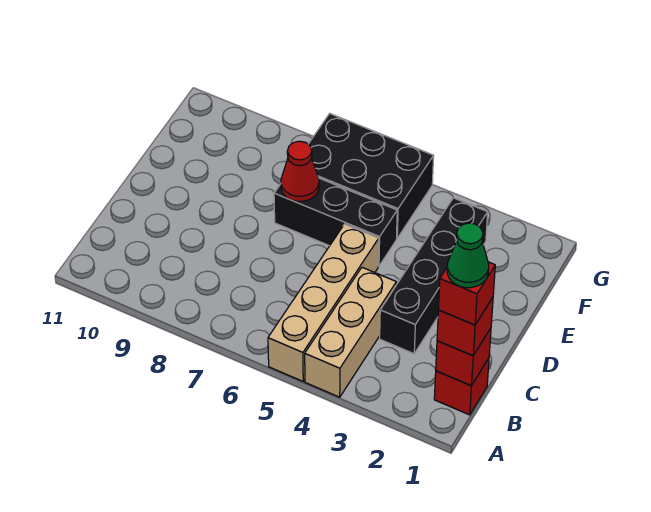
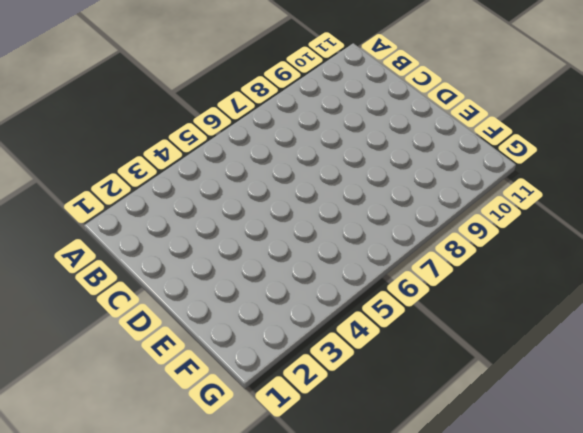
none -> tan 1x3 brick [305,267,396,397]
none -> tan 1x4 brick [268,224,379,381]

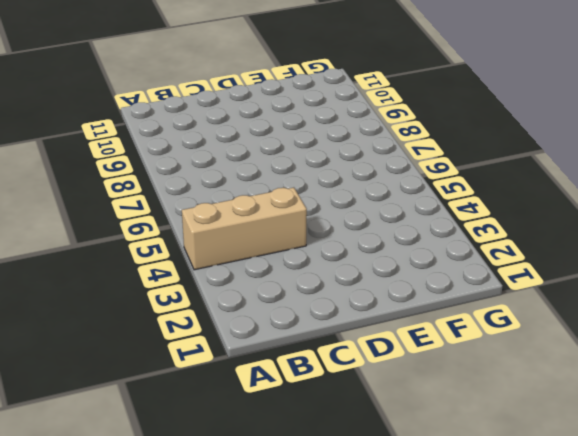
none -> tan 1x4 brick [268,224,379,381]
none -> red 1x1 brick [434,358,489,415]

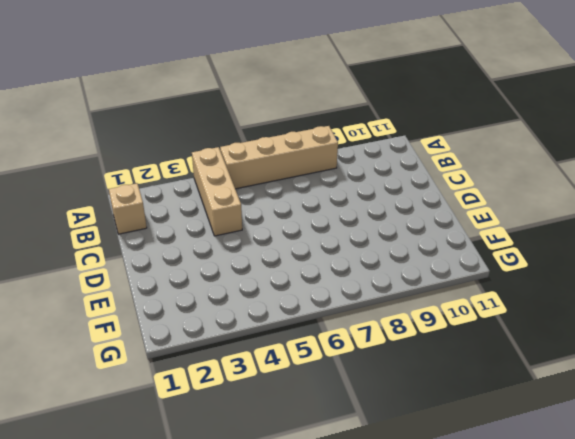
tan 1x4 brick [220,126,338,189] -> tan 1x4 brick turned to [268,224,379,381]
tan 1x1 brick [109,183,147,234] -> red 1x1 brick [434,358,489,415]
none -> black 1x4 brick [380,198,488,354]
none -> black 1x3 brick [274,178,397,266]

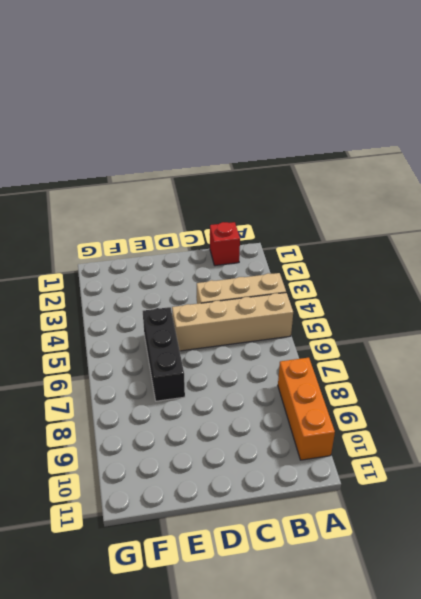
orange 1x3 brick [278,358,335,460] -> none
none -> black 1x4 brick [380,198,488,354]
none -> black 2x3 brick [309,114,434,238]

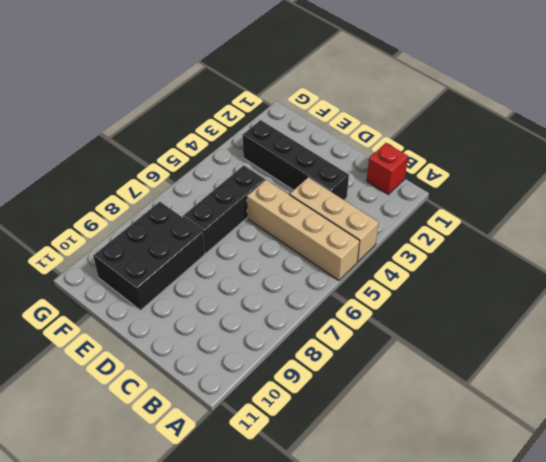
black 2x3 brick [93,202,205,310] -> black 2x3 brick moved to [309,114,434,238]
none -> red 1x1 brick [436,328,491,386]
none -> red 1x1 cone [281,141,319,201]

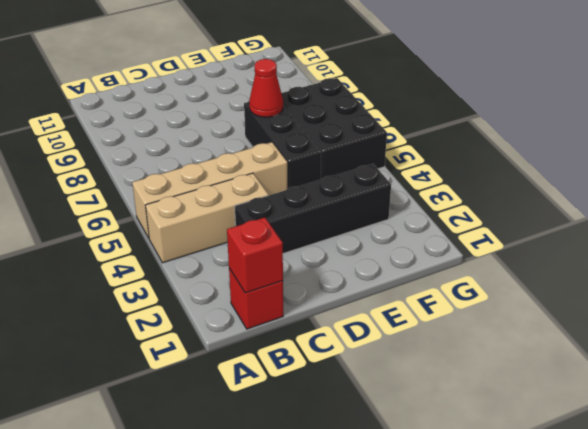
none -> red 1x1 brick [437,298,493,356]
none -> red 1x1 brick [438,262,495,325]

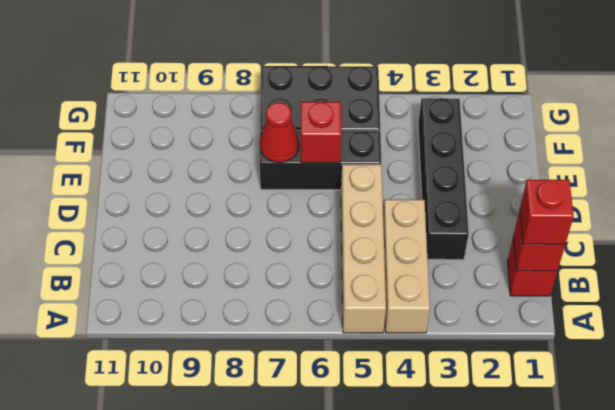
red 1x1 brick [301,102,341,163] -> red 1x1 brick moved to [438,262,495,325]
none -> green 1x1 cone [447,223,489,288]

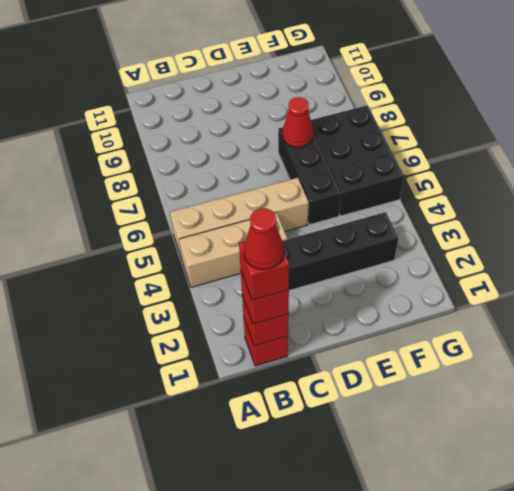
red 1x1 cone [244,208,284,270] -> green 1x1 cone [447,223,489,288]

